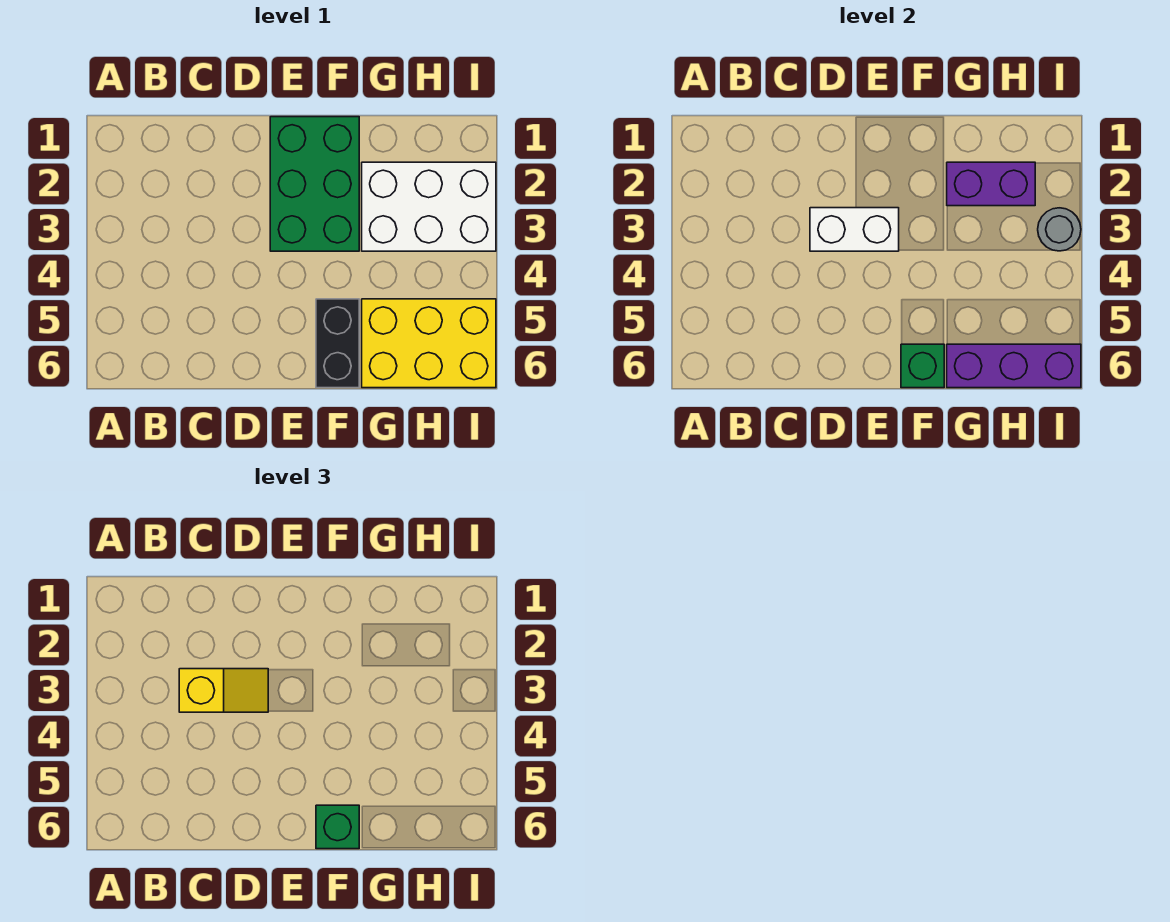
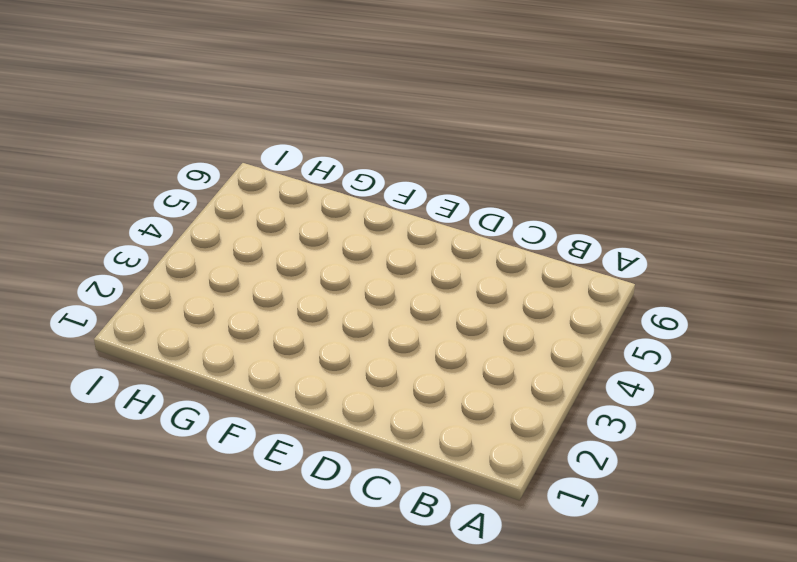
none -> green 2x3 brick [270,117,359,251]
none -> black 1x2 brick [316,299,359,388]

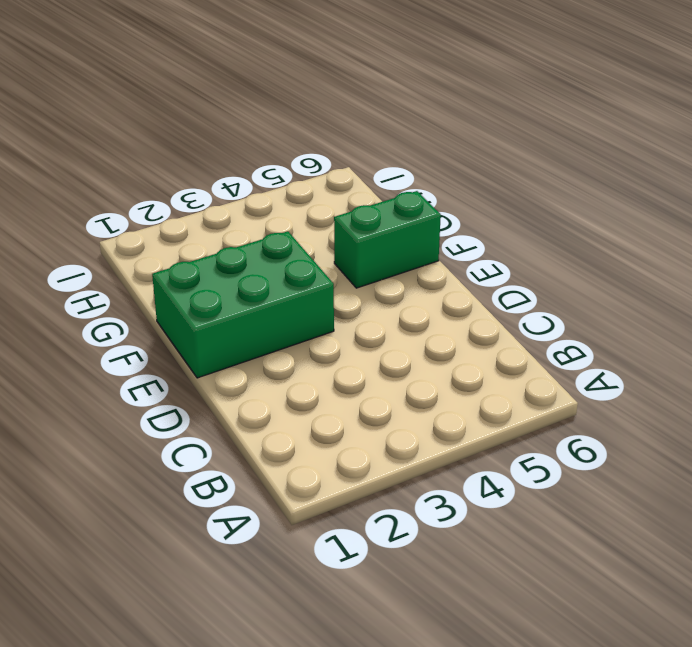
green 1x2 brick [334,191,441,288] -> black 1x2 brick [316,299,359,388]
none -> white 2x3 brick [362,162,496,251]
none -> yellow 2x3 brick [362,299,496,388]

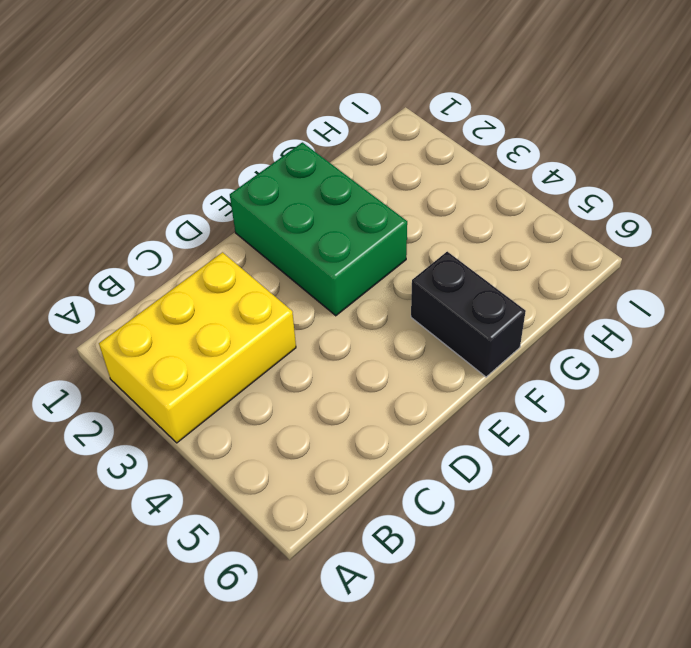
yellow 2x3 brick [99,252,296,443] -> yellow 2x3 brick moved to [362,299,496,388]
none -> white 2x3 brick [362,162,496,251]
none -> white 1x2 brick [810,208,899,251]

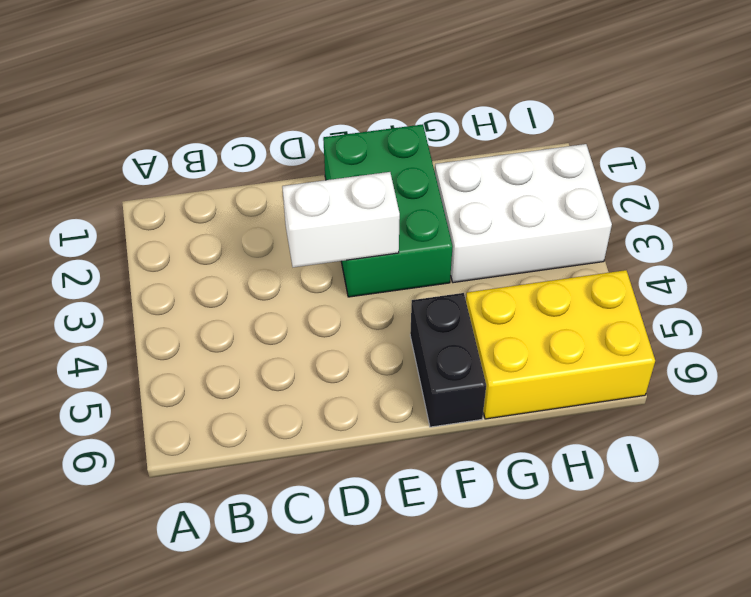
none -> green 1x1 brick [901,344,944,388]
none -> purple 1x2 brick [947,162,1035,206]

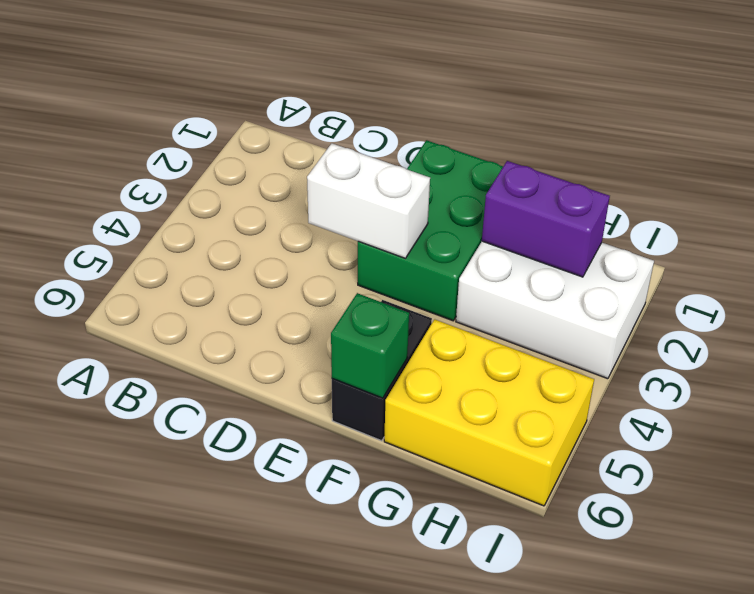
none -> purple 1x3 brick [947,344,1081,388]
none -> grey 1x1 round brick [1038,208,1081,251]

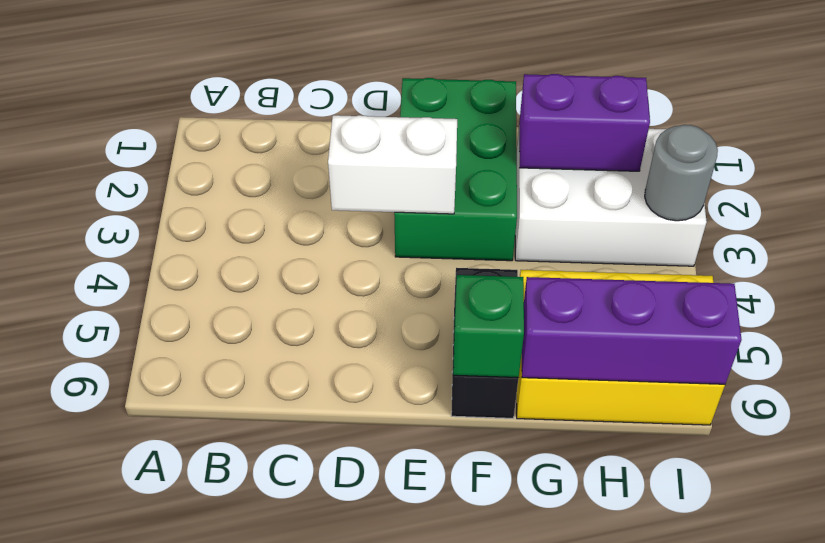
none -> yellow 1x2 slope [179,669,268,712]
none -> green 1x1 brick [316,805,359,849]

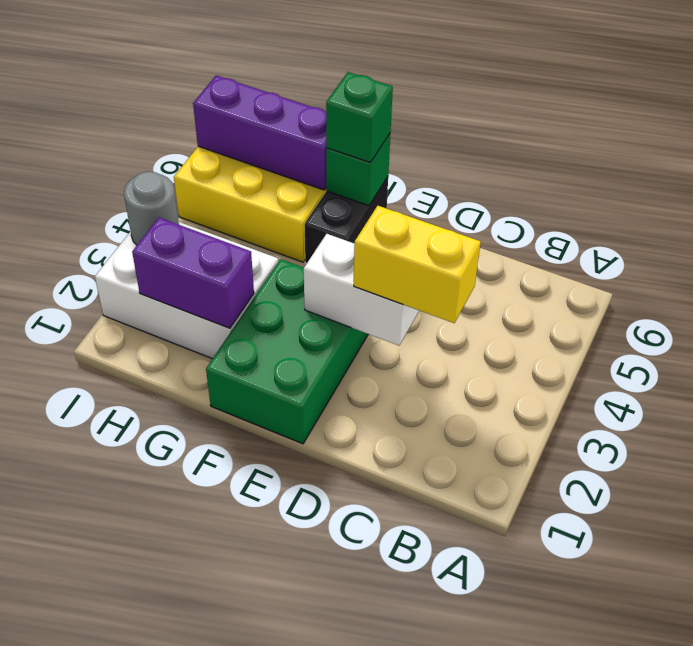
yellow 1x2 brick [354,206,481,323] -> yellow 1x2 slope [179,669,268,712]

